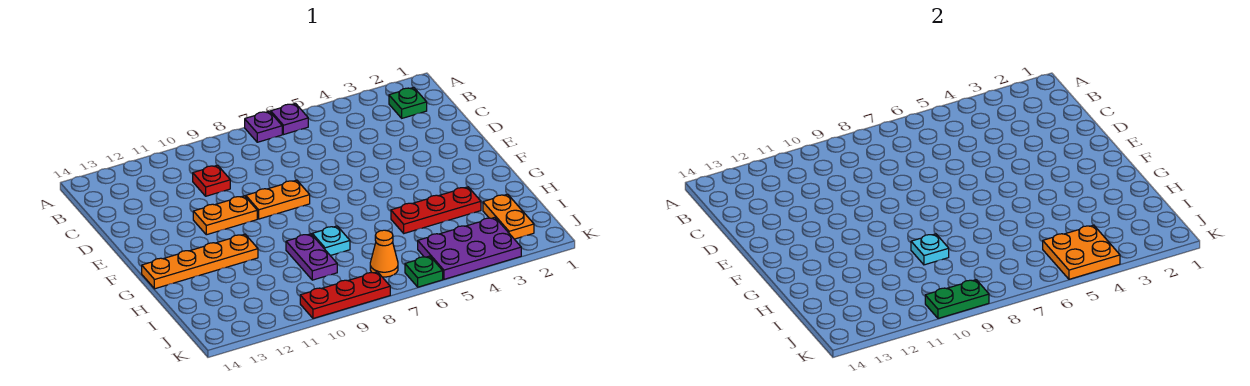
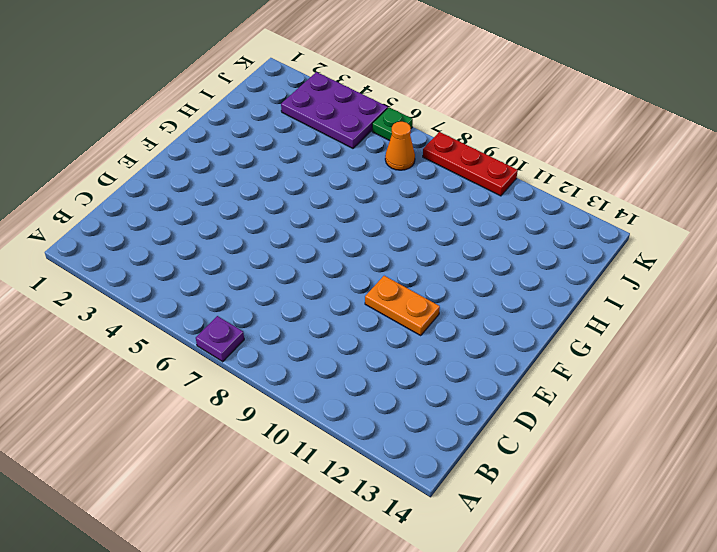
none -> purple 1x1 plate [271,104,308,135]
none -> green 1x1 plate [389,87,427,118]
none -> red 1x1 plate [193,165,230,196]

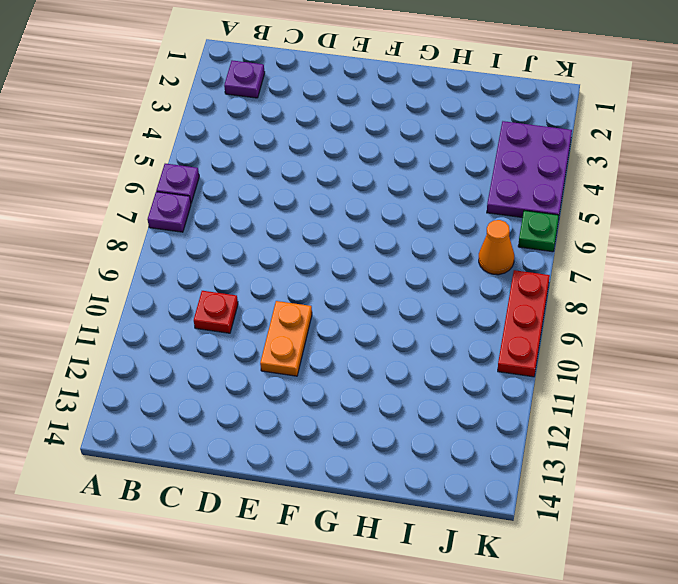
purple 1x1 plate [224,60,265,98] -> green 1x1 plate [389,87,427,118]
none -> orange 1x2 plate [246,180,310,219]
none -> orange 1x4 plate [142,234,258,289]
none -> red 1x3 plate [391,187,481,233]

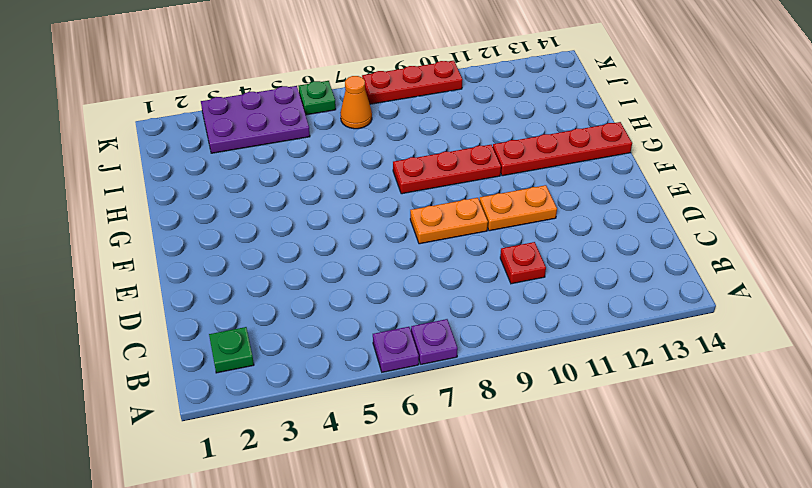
red 1x3 plate [393,145,501,194] -> red 1x3 plate moved to [391,187,481,233]
red 1x4 plate [493,122,632,176] -> orange 1x4 plate [142,234,258,289]
none -> cyan 1x1 plate [312,226,350,256]
none -> purple 1x2 plate [286,234,337,280]
none -> orange 1x2 plate [483,194,534,239]

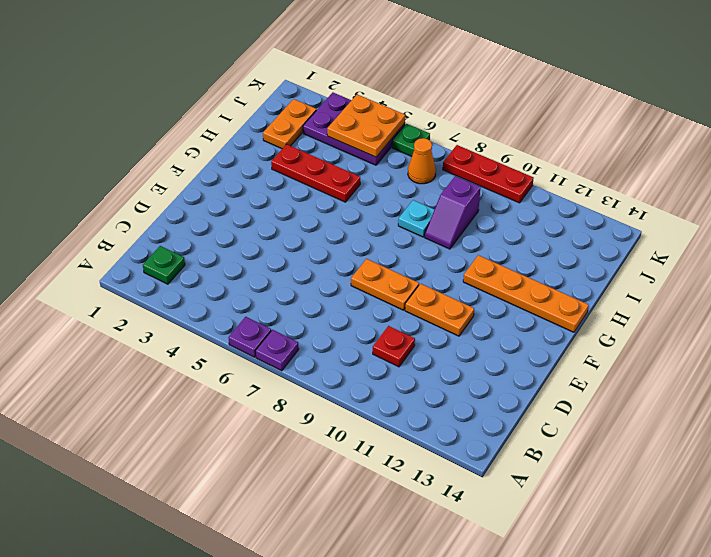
purple 1x2 slope [425,176,481,249] -> purple 1x2 plate [286,234,337,280]
none -> cyan 1x1 plate [911,234,949,265]
none -> green 1x2 plate [925,280,989,318]

